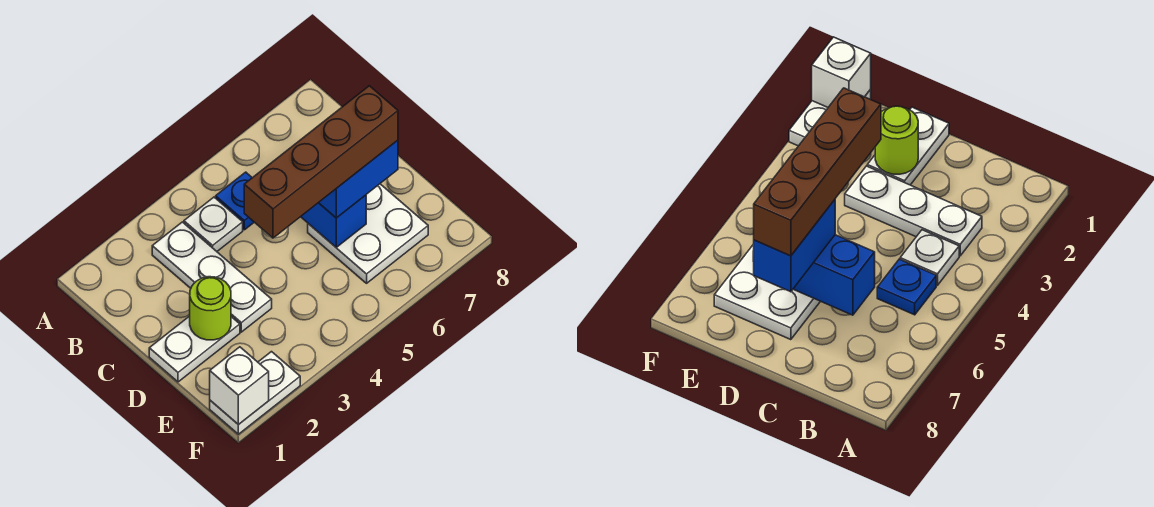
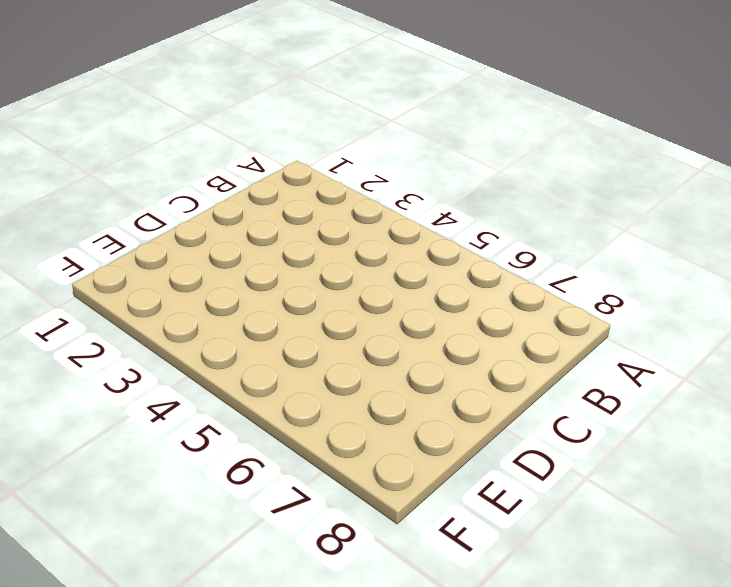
none -> white 1x3 plate [152,222,272,332]
none -> white 1x1 plate [184,197,243,251]

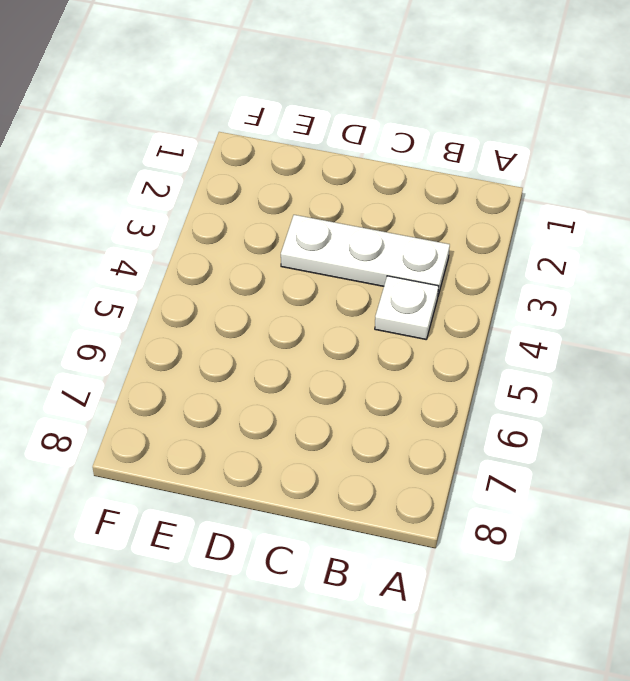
none -> blue 1x1 plate [216,172,254,230]
none -> white 1x2 plate [149,316,240,382]

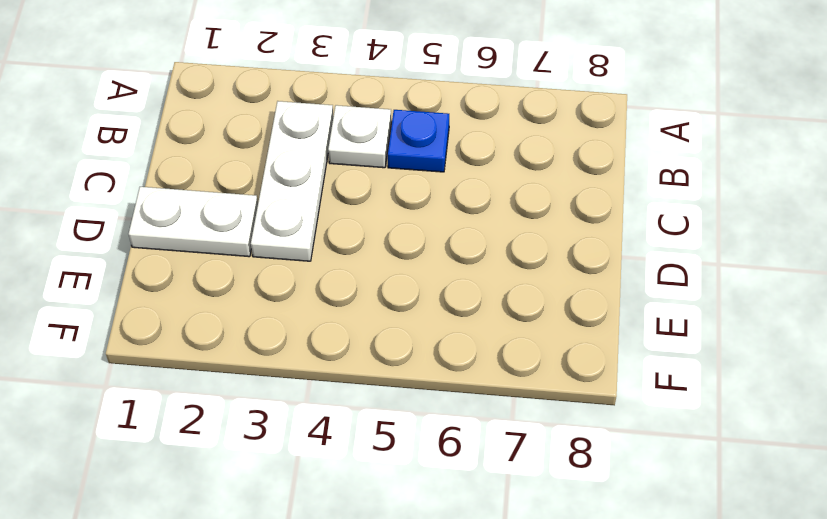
none -> white 2x2 plate [308,184,428,283]
none -> white 1x2 plate [210,352,300,434]

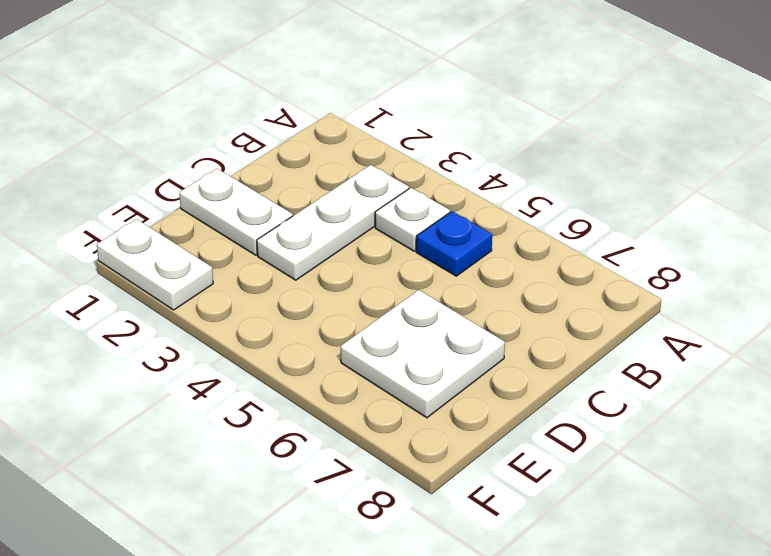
none -> blue 1x2 brick [301,195,366,247]
none -> lime 1x1 round brick [190,277,231,340]

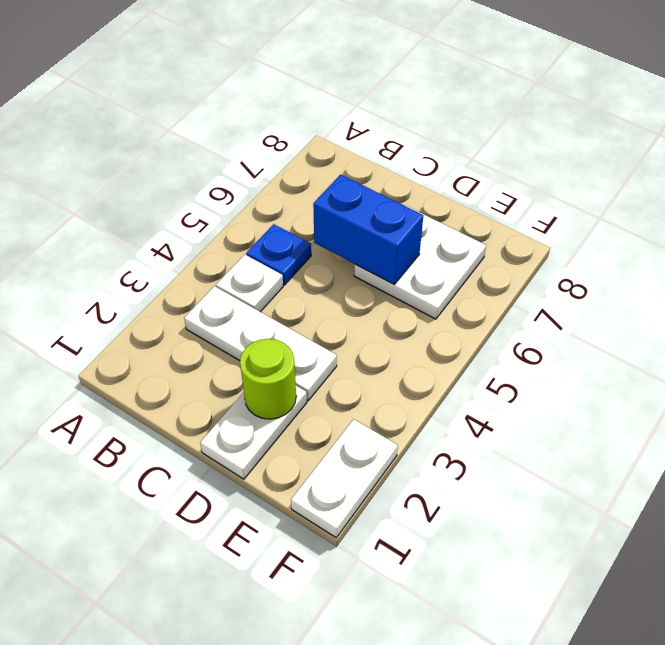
none -> white 1x1 brick [210,347,269,425]
none -> blue 1x2 brick [319,140,398,218]

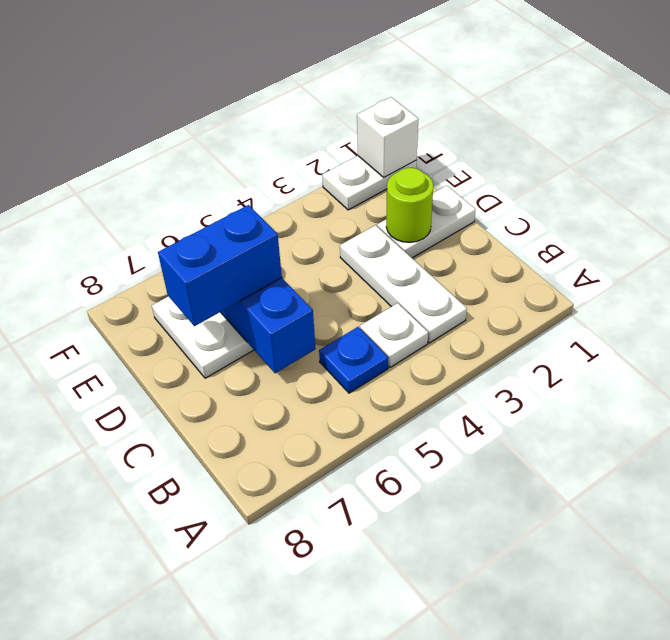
none -> brown 1x4 brick [244,86,398,238]

